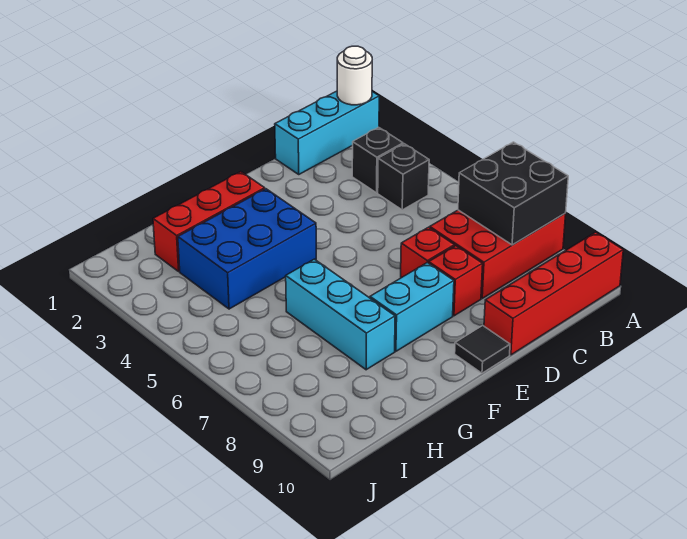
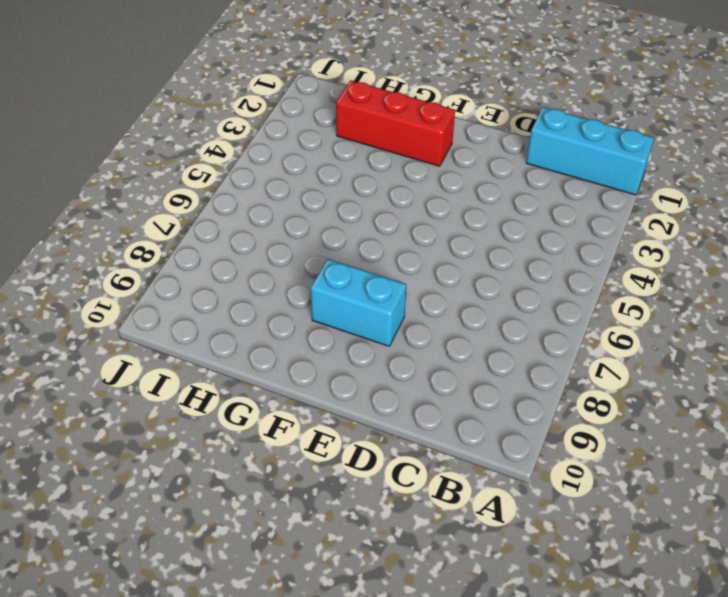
none -> red 2x3 brick [430,210,566,298]
none -> red 1x4 brick [484,232,623,355]
none -> black 1x1 brick [352,127,403,193]

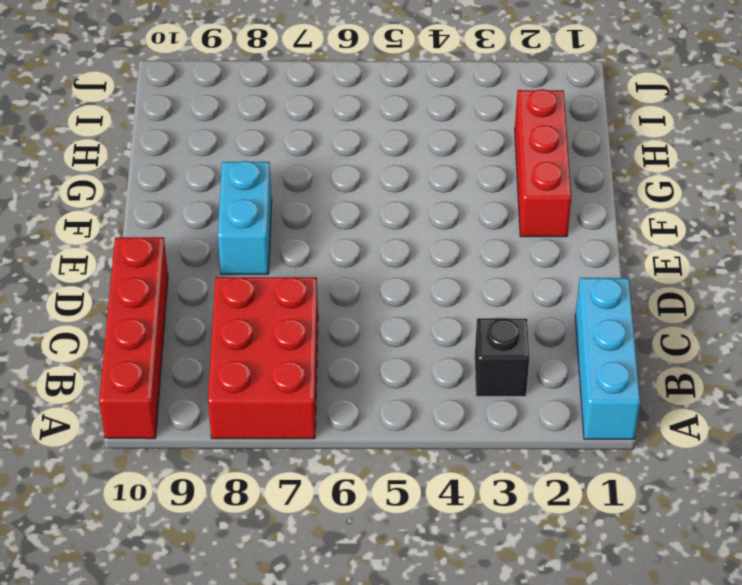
none -> black 1x1 brick [378,144,429,210]
none -> red 1x1 brick [401,227,455,278]
none -> red 1x1 brick [429,246,483,316]

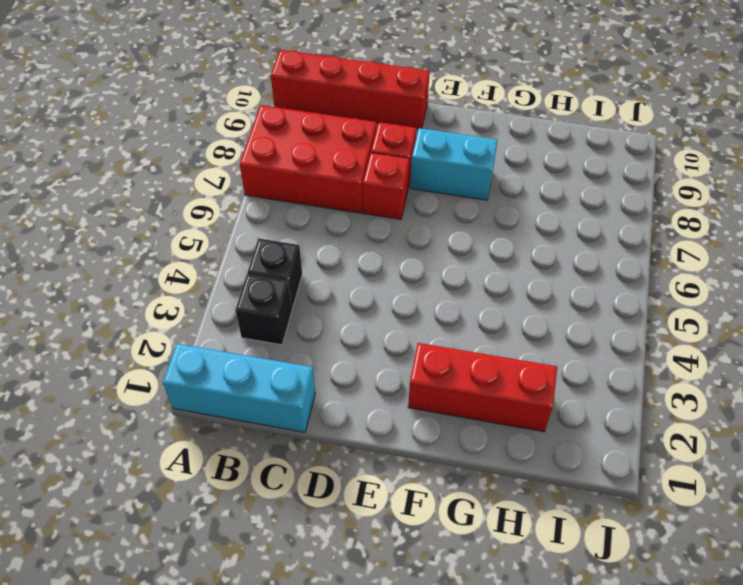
none -> black 1x1 tile [455,325,510,373]
none -> blue 2x3 brick [178,189,316,309]
none -> cyan 1x3 brick [286,259,395,370]

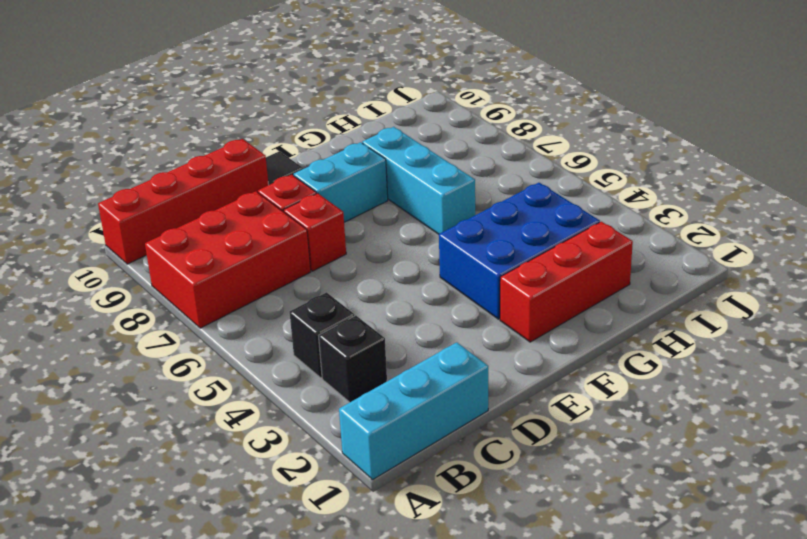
none -> white 1x1 round brick [337,46,372,105]
none -> black 2x2 brick [458,142,568,245]

